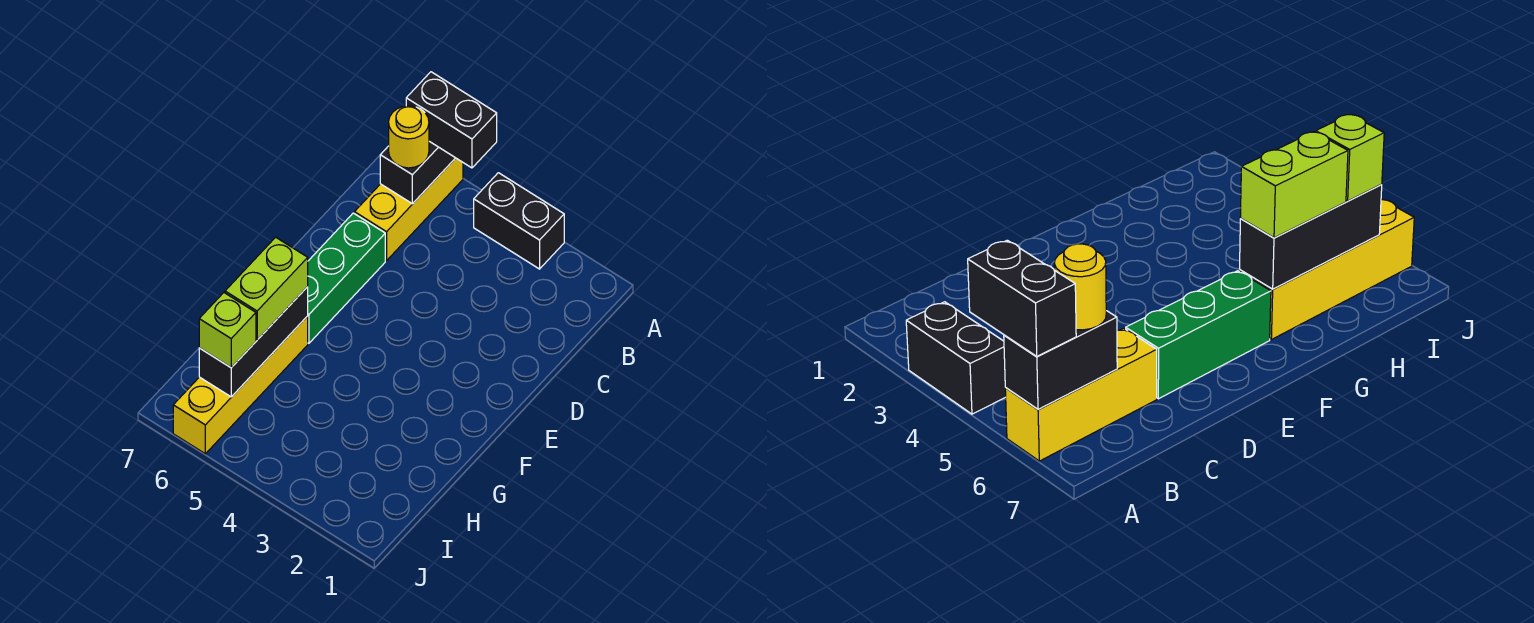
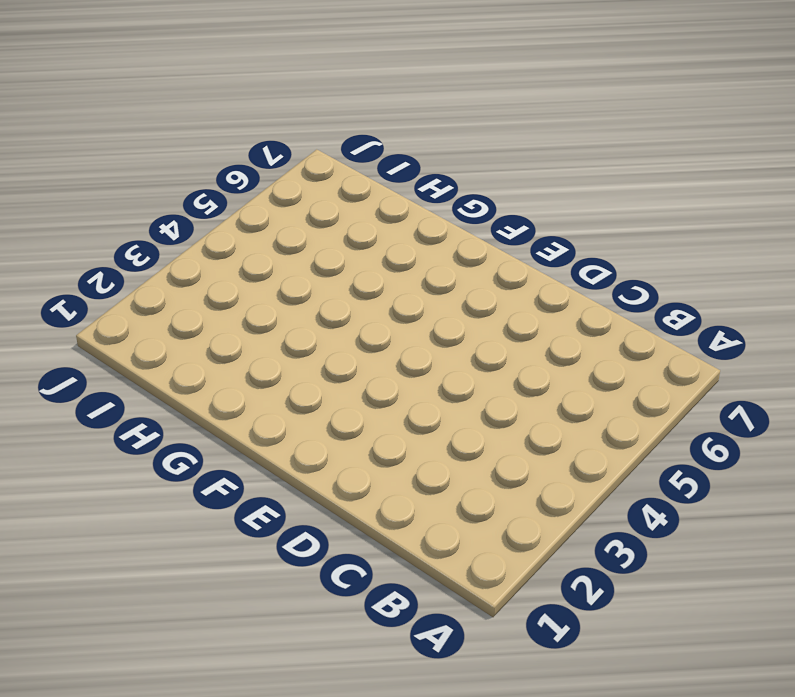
none -> black 1x2 brick [474,173,564,269]
none -> yellow 1x3 brick [354,158,463,261]

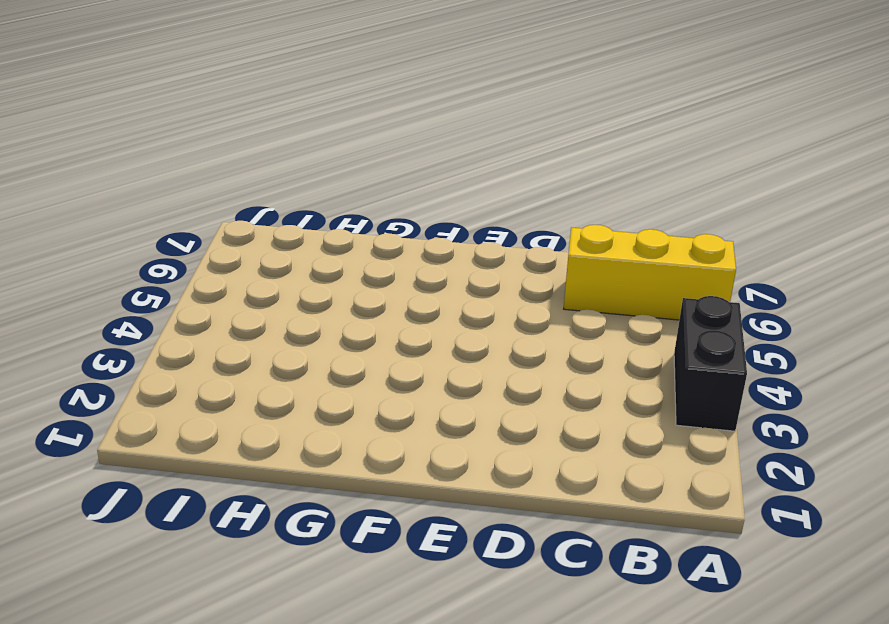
none -> green 1x3 brick [308,213,385,343]
none -> yellow 1x4 brick [173,316,308,454]

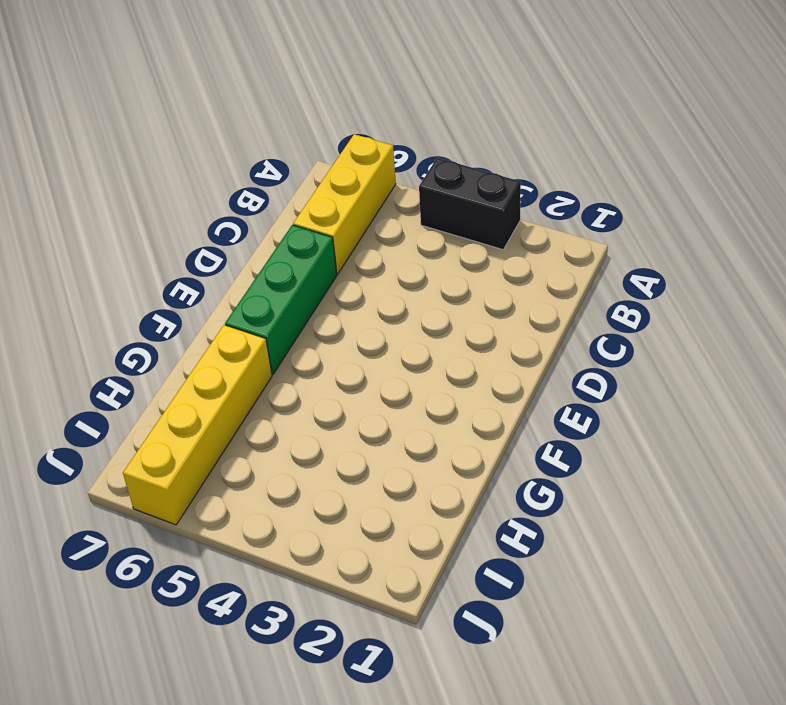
none -> black 1x2 brick [380,141,455,204]
none -> black 1x3 brick [199,287,308,397]

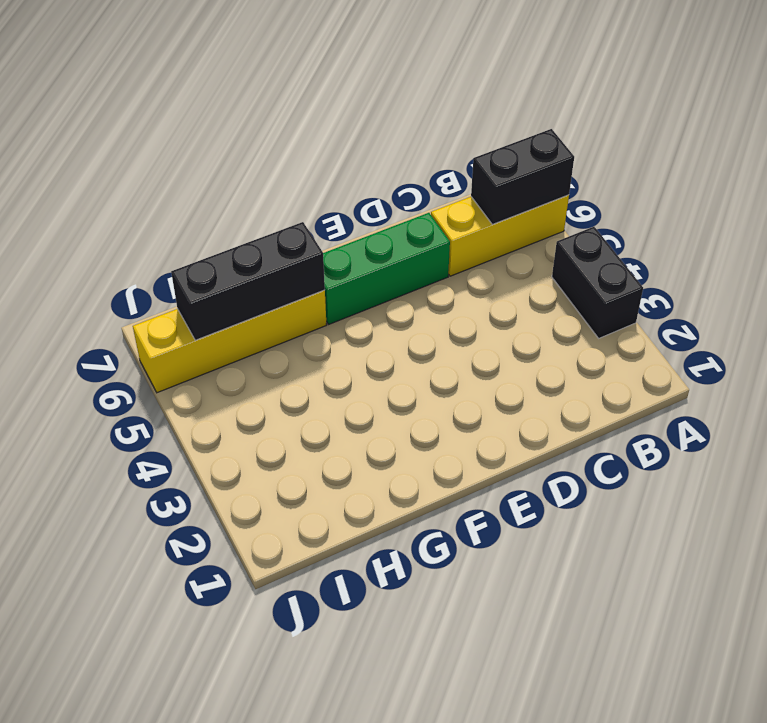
none -> black 1x2 brick [406,72,497,168]
none -> yellow 1x1 round brick [389,106,429,168]

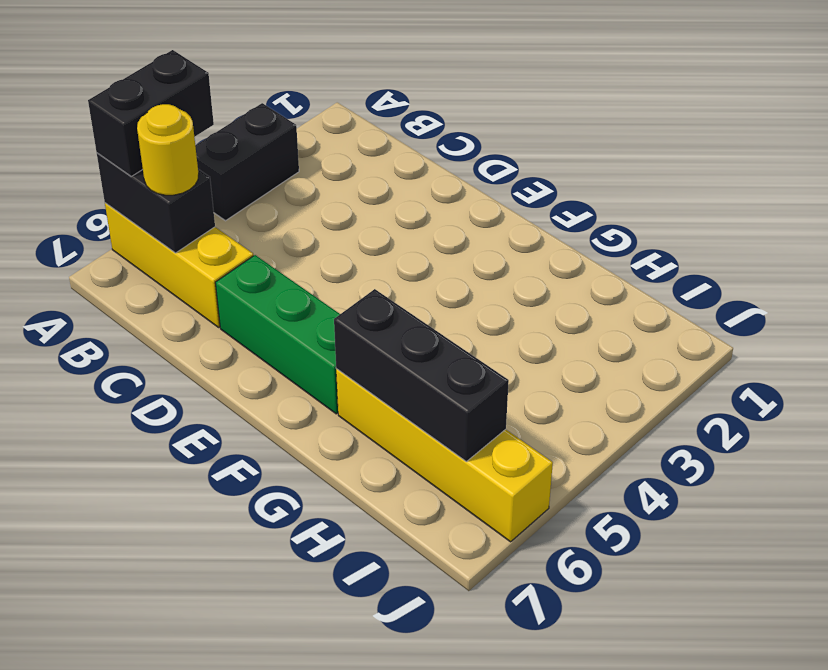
none -> lime 1x2 brick [225,237,308,340]
none -> lime 1x1 brick [199,293,256,368]

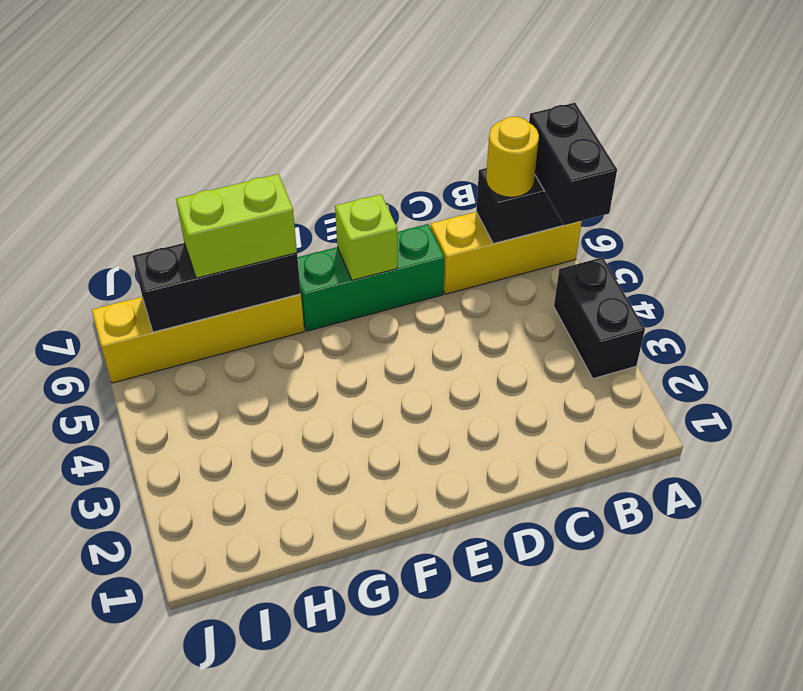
lime 1x1 brick [335,194,397,280] -> lime 1x1 brick moved to [199,293,256,368]

